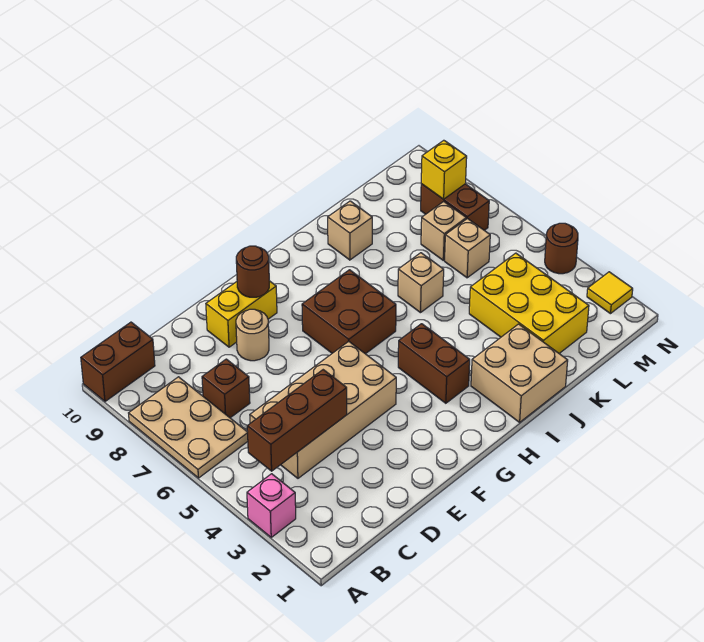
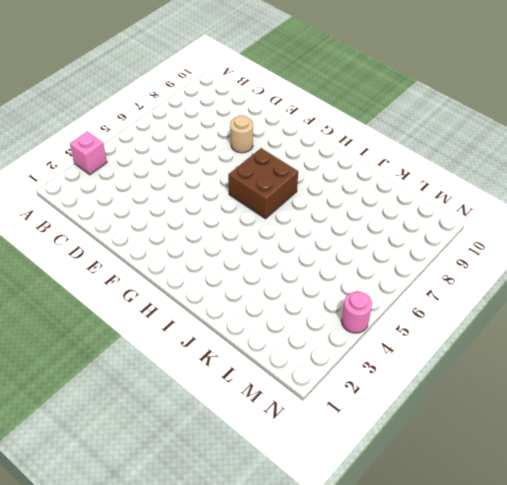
pink 1x1 round brick [341,292,372,333] -> brown 1x1 round brick [545,223,578,274]
none -> tan 2x3 plate [129,377,248,478]
none -> brown 1x2 brick [81,322,155,401]
none -> tan 2x4 brick [250,341,396,478]

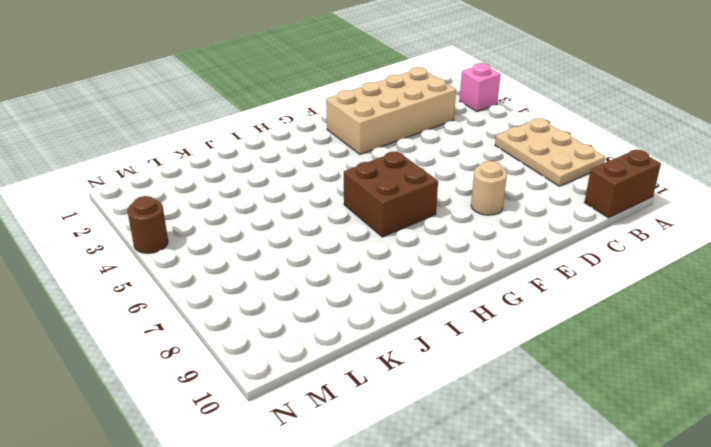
tan 2x4 brick [326,67,456,154] -> tan 2x4 brick moved to [250,341,396,478]
none -> brown 1x1 brick [202,359,250,418]
none -> yellow 1x2 brick [206,281,277,347]
none -> brown 1x2 brick [398,324,470,403]

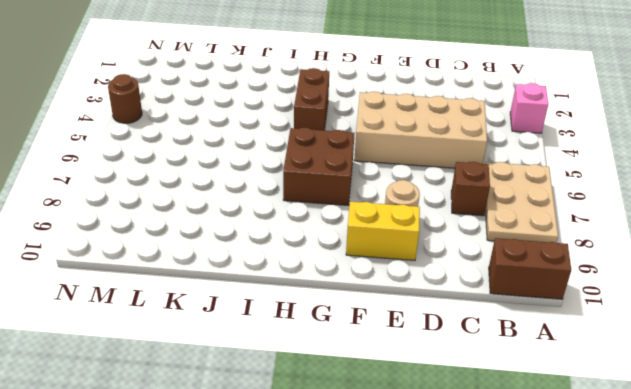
none -> tan 2x2 brick [471,324,568,422]
none -> tan 1x1 brick [398,253,444,313]
none -> tan 1x1 brick [328,201,372,260]

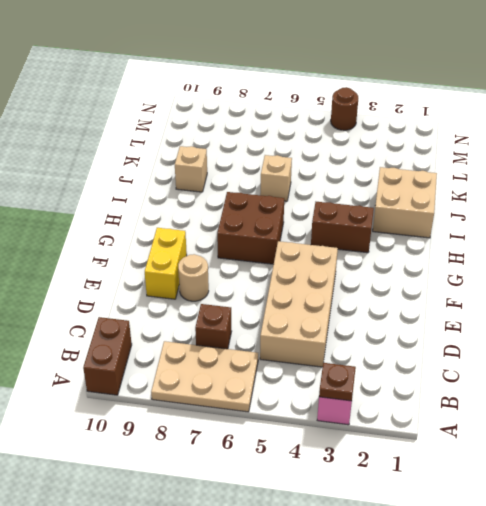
brown 1x1 plate [319,363,356,401] -> none
none -> yellow 2x3 brick [469,253,589,353]
none -> tan 1x1 brick [445,218,490,278]
none -> tan 1x1 brick [421,201,466,260]

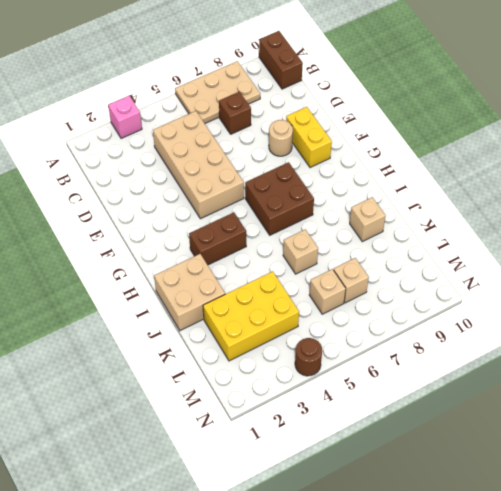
none -> brown 1x2 brick [421,184,489,230]
none -> yellow 1x1 tile [587,272,633,314]
none -> brown 1x3 brick [247,370,347,471]

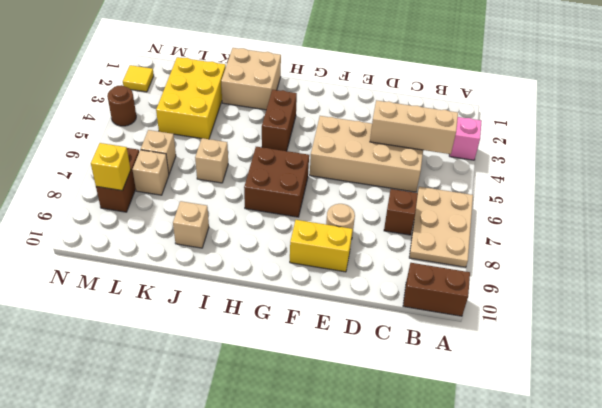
tan 1x3 brick [370,100,458,154] -> brown 1x3 brick [247,370,347,471]
none -> brown 1x1 round brick [236,246,269,297]

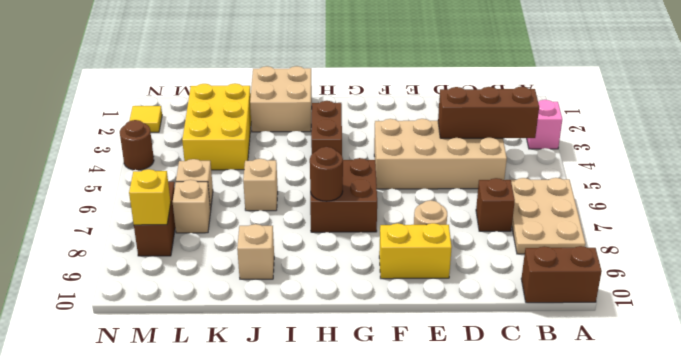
brown 1x1 round brick [310,147,343,201] -> brown 1x1 round brick moved to [236,246,269,297]

